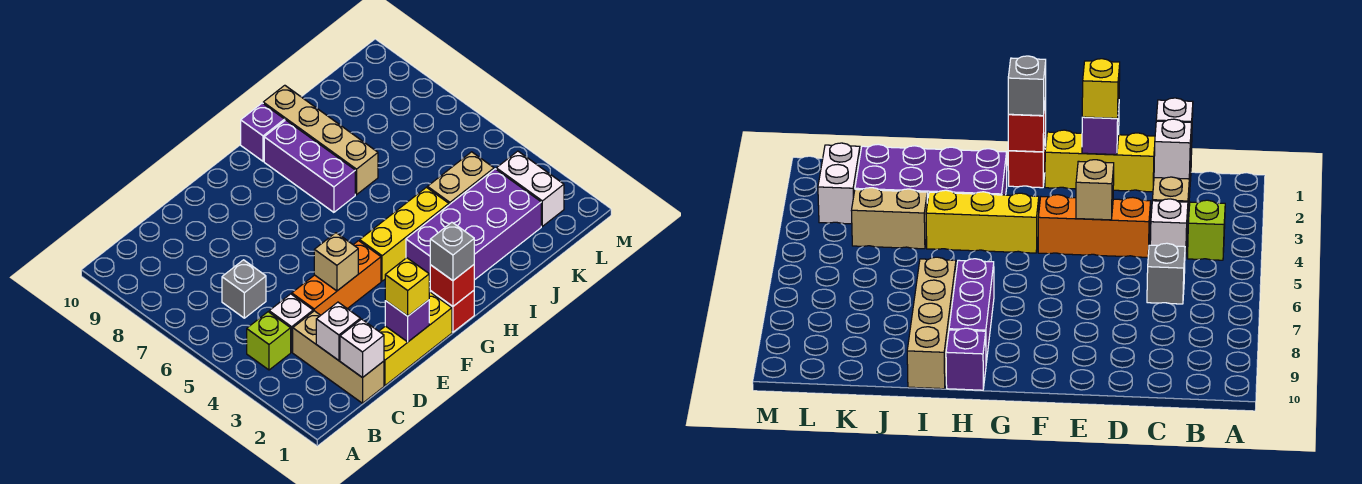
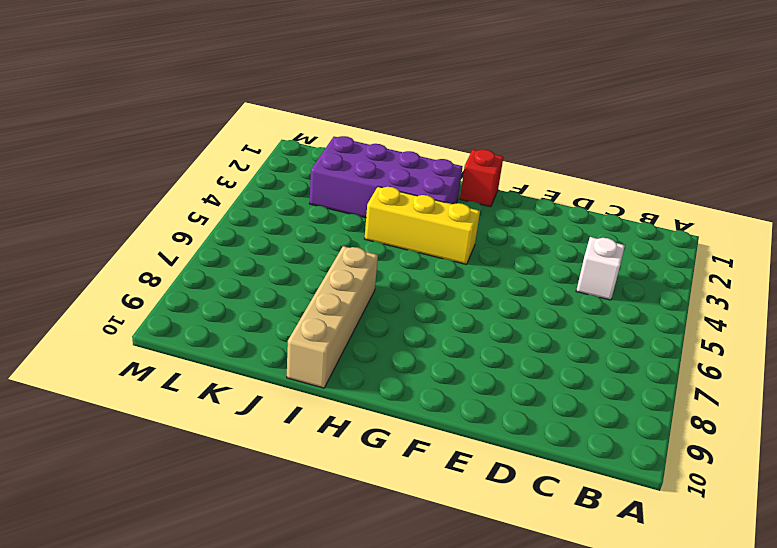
none -> lime 1x1 brick [247,312,291,370]
none -> tan 1x3 brick [293,311,384,403]
none -> grey 1x1 brick [222,260,266,318]

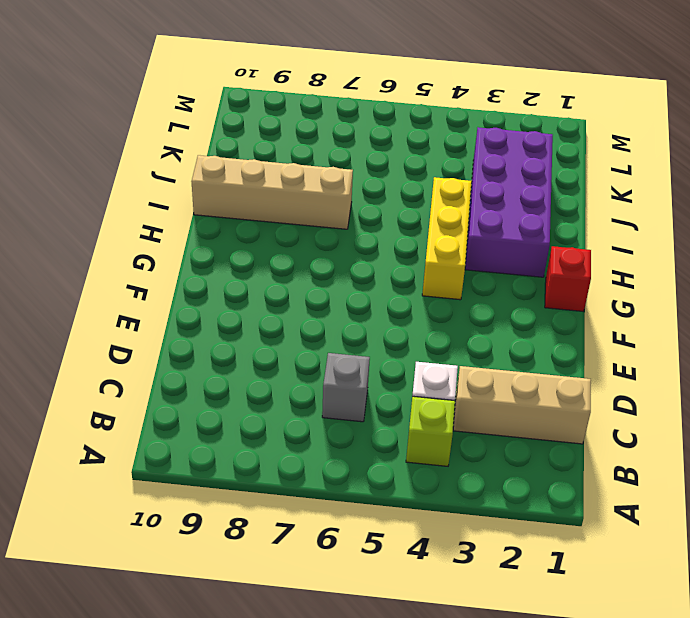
none -> yellow 1x3 brick [379,292,452,385]
none -> orange 1x3 brick [292,241,381,315]
none -> purple 1x3 brick [264,120,355,212]

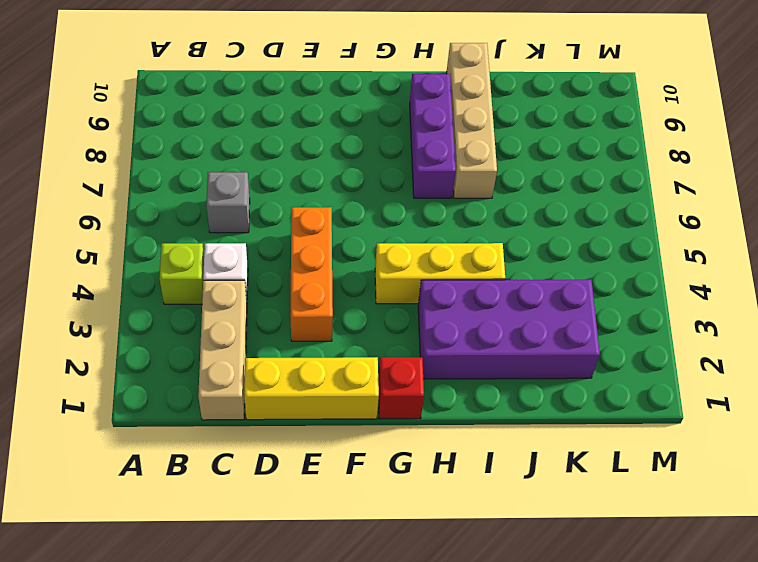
orange 1x3 brick [290,207,333,341] -> orange 1x3 brick turned to [292,241,381,315]
none -> purple 1x1 brick [241,103,285,161]
none -> tan 1x2 brick [427,152,494,205]
none -> white 1x2 brick [496,151,564,226]

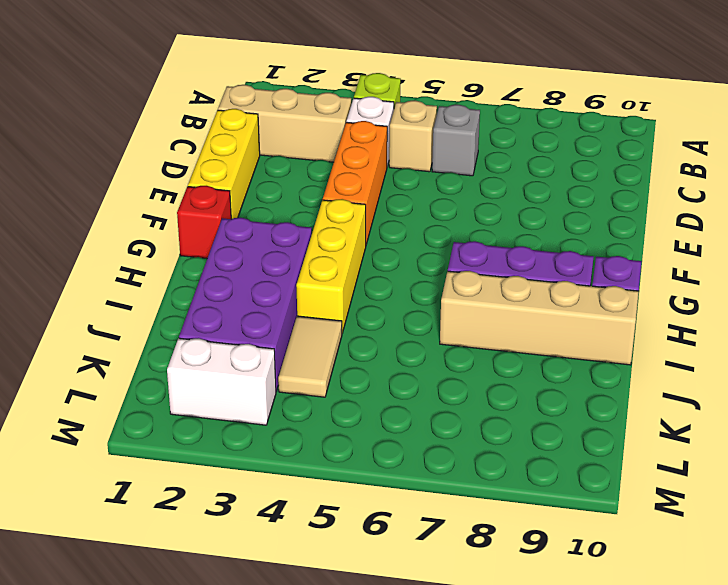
tan 1x1 brick [389,101,437,172] -> tan 1x1 brick moved to [314,233,358,291]
tan 1x2 tile [278,316,342,397] -> tan 1x2 brick [427,152,494,205]
none -> white 1x1 brick [340,319,384,378]
none -> white 1x1 brick [316,302,360,360]
none -> purple 1x1 brick [385,300,429,342]

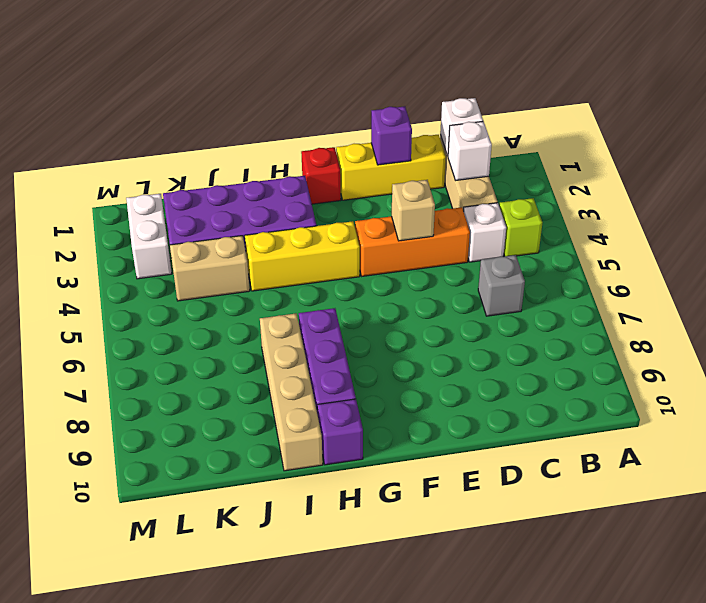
none -> red 1x1 brick [430,265,474,306]
none -> yellow 1x1 brick [385,258,429,316]
none -> grey 1x1 brick [430,222,474,281]

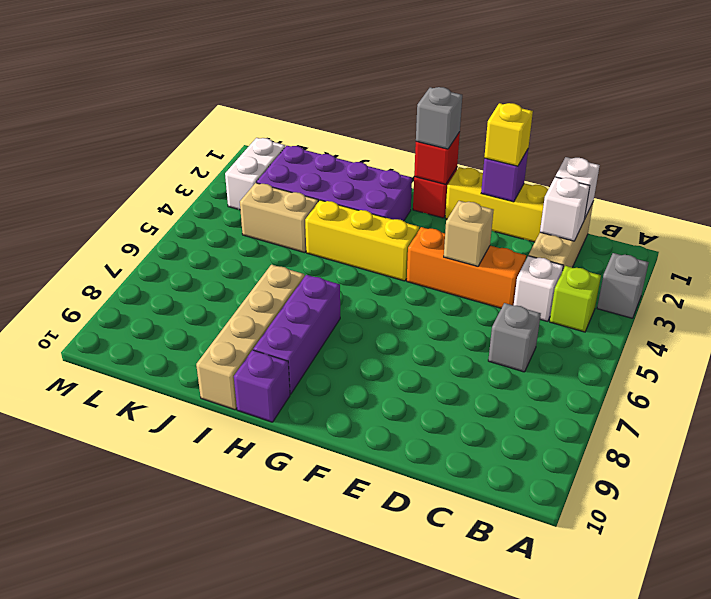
grey 1x1 brick [597,253,649,318] -> none

